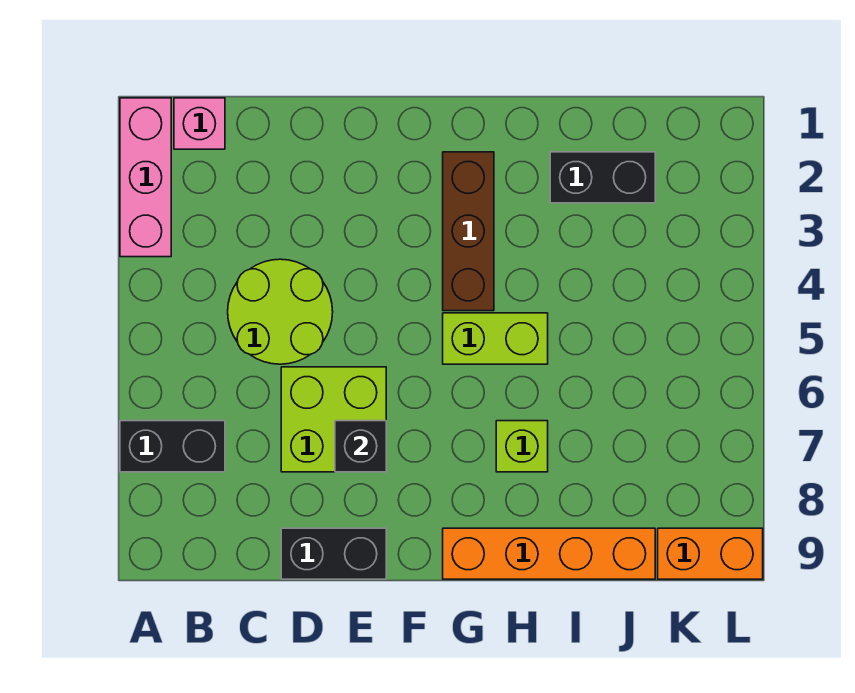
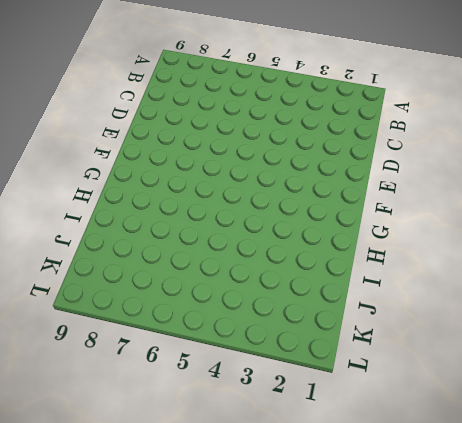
none -> pink 1x3 brick [120,98,171,257]
none -> black 1x2 brick [120,421,225,472]
none -> pink 1x1 brick [174,98,225,149]

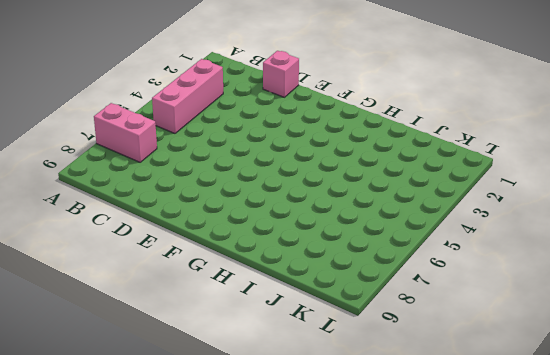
pink 1x2 brick [94,103,157,162] -> black 1x2 brick [120,421,225,472]
pink 1x3 brick [152,59,223,133] -> pink 1x3 brick moved to [120,98,171,257]
pink 1x1 brick [263,51,299,97] -> pink 1x1 brick moved to [174,98,225,149]
none -> lime 2x2 round brick [228,259,333,364]
none -> lime 2x2 brick [281,367,386,472]
none -> black 1x2 brick [281,528,386,579]

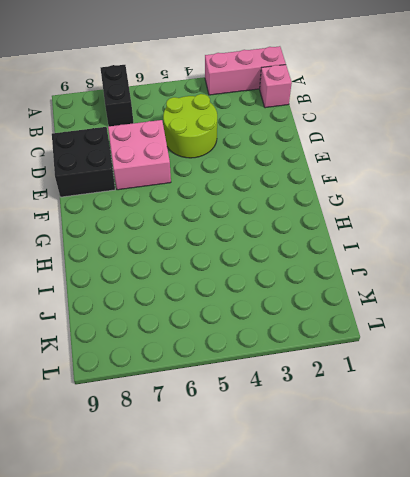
pink 2x2 brick [108,120,171,190] -> lime 2x2 brick [281,367,386,472]
black 2x2 brick [52,127,115,197] -> black 1x2 brick [281,528,386,579]
none -> brown 1x3 brick [443,152,494,311]
none -> lime 1x2 brick [443,313,548,364]
none -> orange 1x4 brick [443,528,655,579]

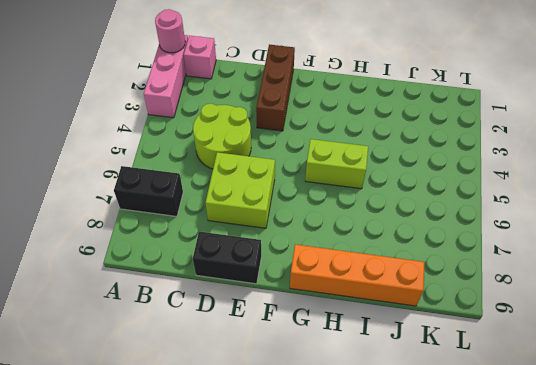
pink 1x1 round brick [155,9,185,53] -> none
brown 1x3 brick [256,45,295,131] -> brown 1x3 brick moved to [443,152,494,311]
none -> lime 1x1 brick [496,421,548,472]
none -> black 1x2 brick [550,152,655,203]
none -> orange 1x2 brick [658,528,763,579]

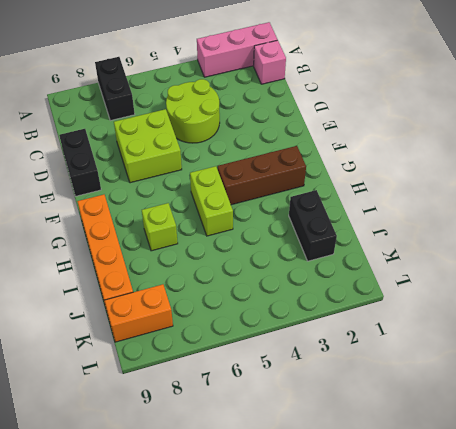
orange 1x2 brick [104,284,173,342] -> orange 1x2 brick turned to [658,528,763,579]
none -> black 1x1 brick [335,421,386,472]

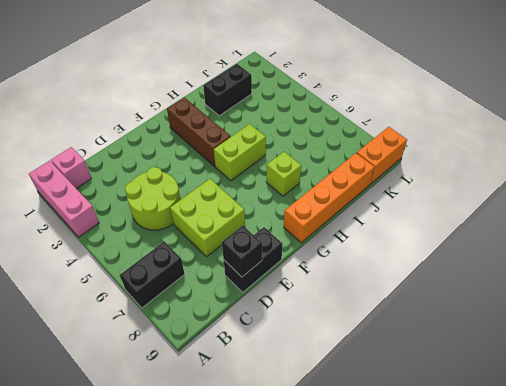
black 1x1 brick [222,226,262,277] -> black 1x1 brick moved to [335,421,386,472]

